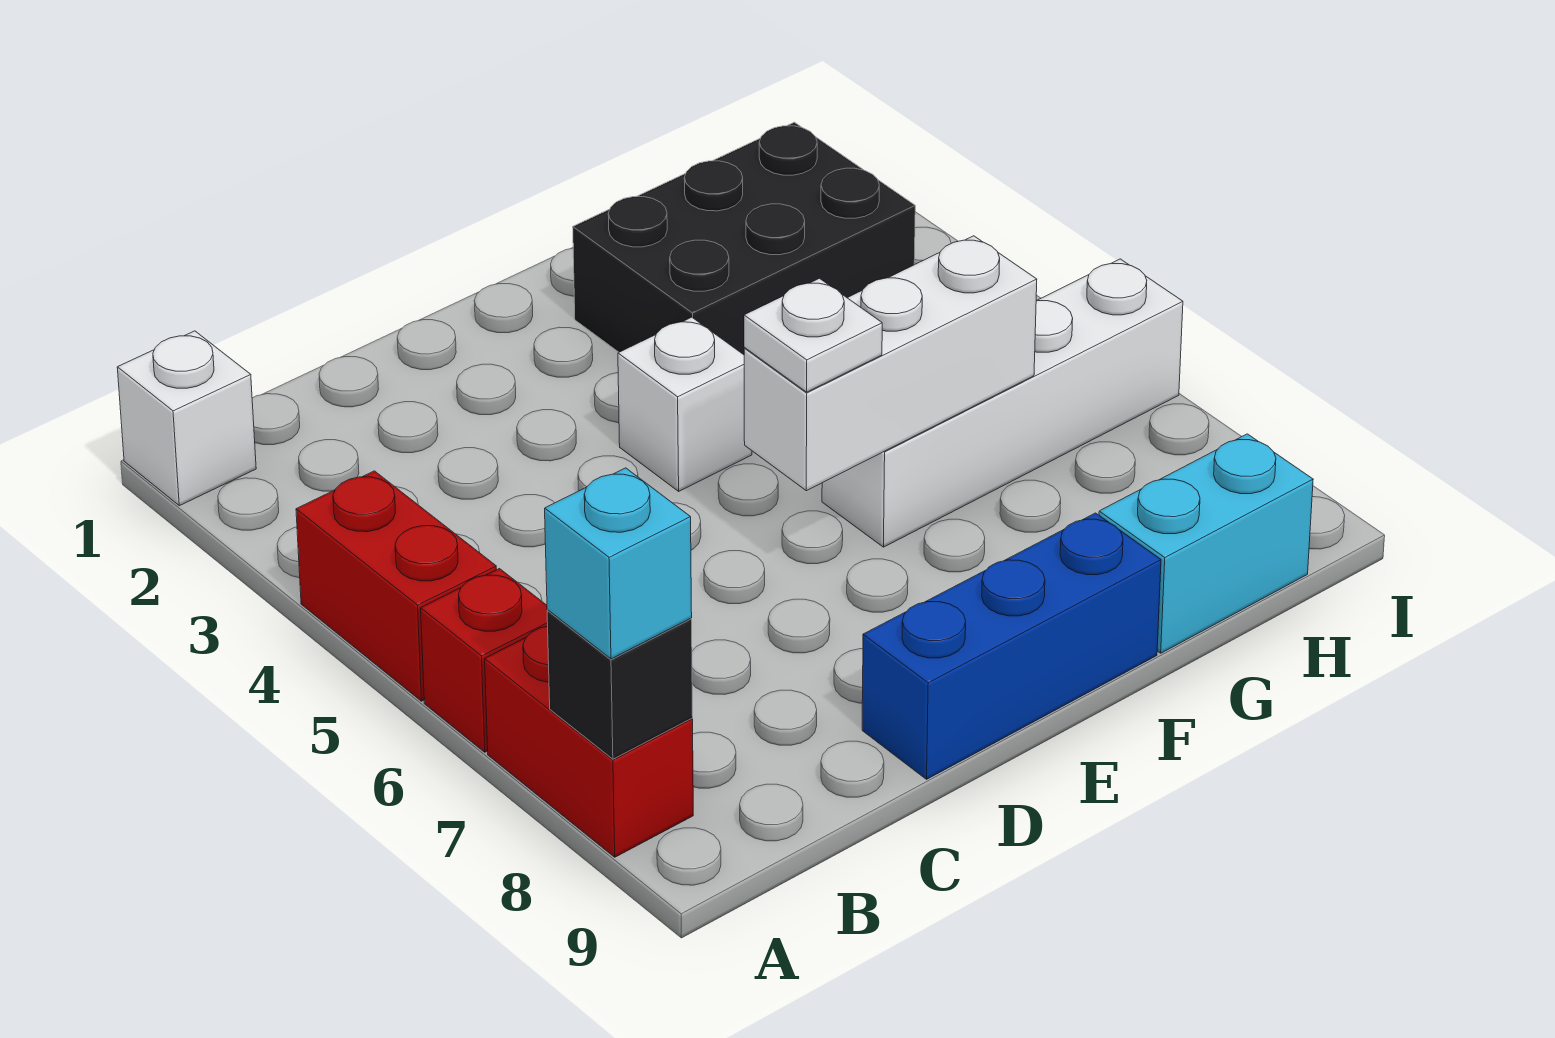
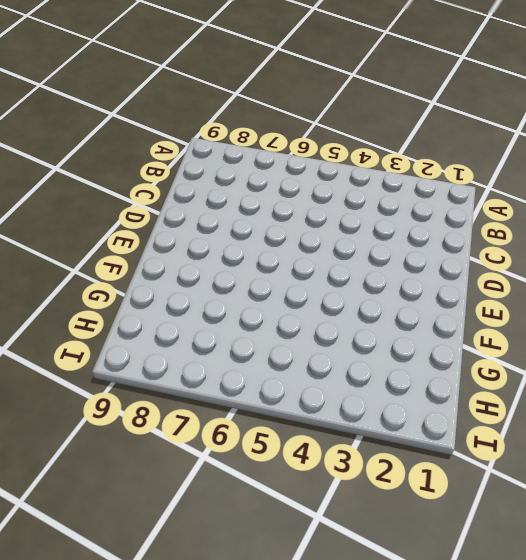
none -> white 1x1 brick [117,331,256,506]
none -> red 1x2 brick [296,471,497,701]
none -> red 1x1 brick [421,569,548,752]

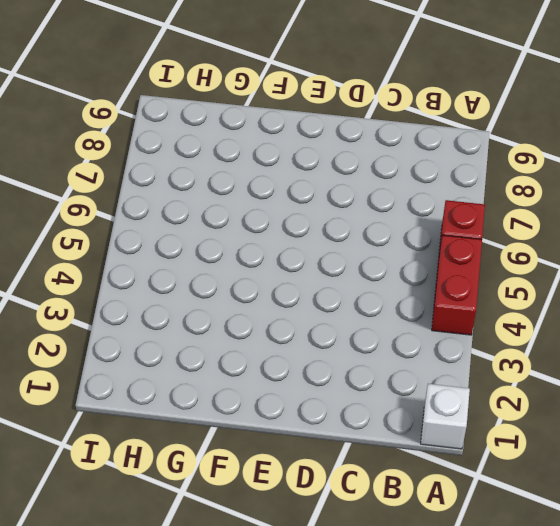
none -> red 1x2 brick [485,626,693,857]
none -> blue 1x3 brick [862,513,1161,779]
none -> white 1x1 brick [618,317,752,491]

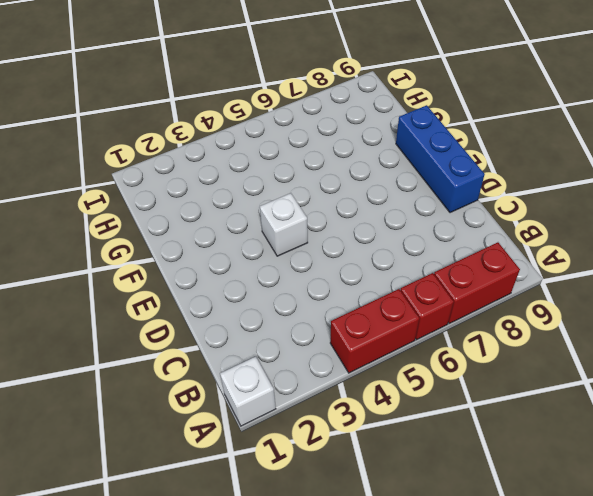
none -> black 2x3 brick [573,122,915,355]
none -> white 1x4 brick [822,259,1183,547]
none -> cyan 1x2 brick [1099,434,1313,653]

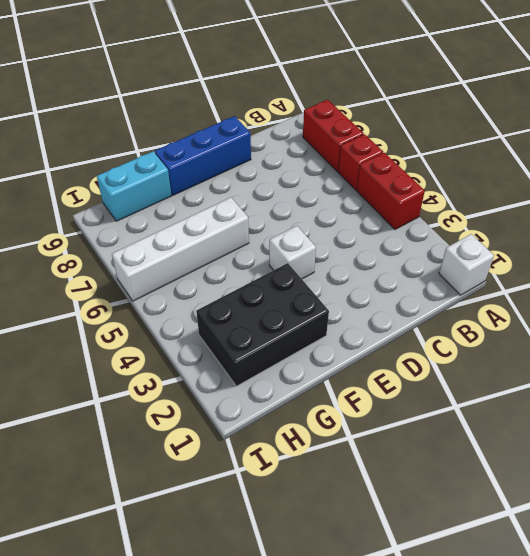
none -> black 1x1 brick [547,610,693,759]
none -> white 1x3 brick [744,236,1037,491]
none -> cyan 1x1 brick [545,468,692,659]

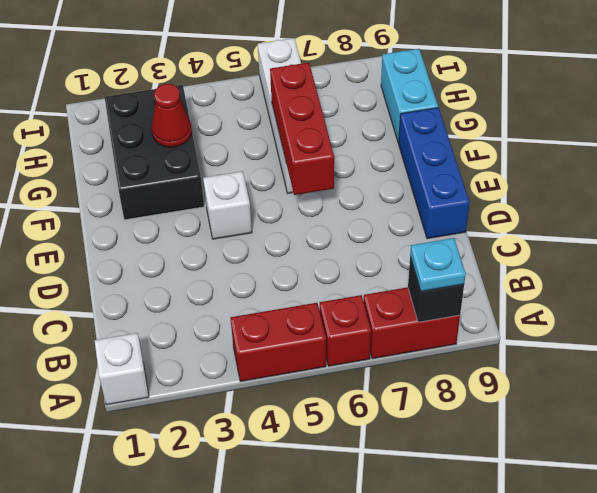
cyan 1x1 plate [410,238,466,291] -> cyan 1x1 brick [545,468,692,659]
red 1x3 brick [270,63,334,195] -> white 1x3 brick [744,236,1037,491]
red 1x1 cone [152,84,192,147] -> none
none -> white 1x1 plate [744,278,882,392]

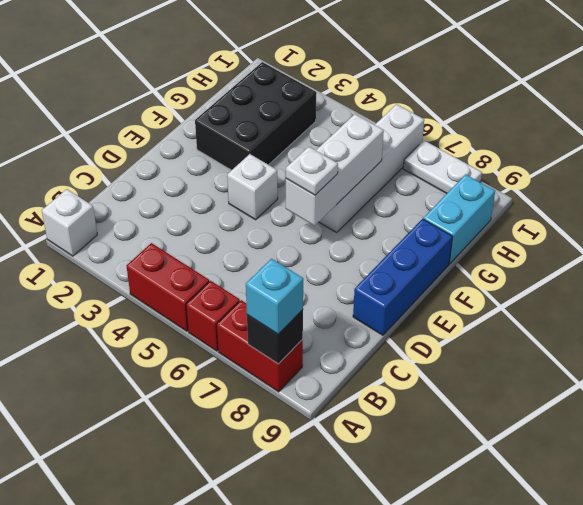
white 1x2 plate [403,140,482,194] -> none

